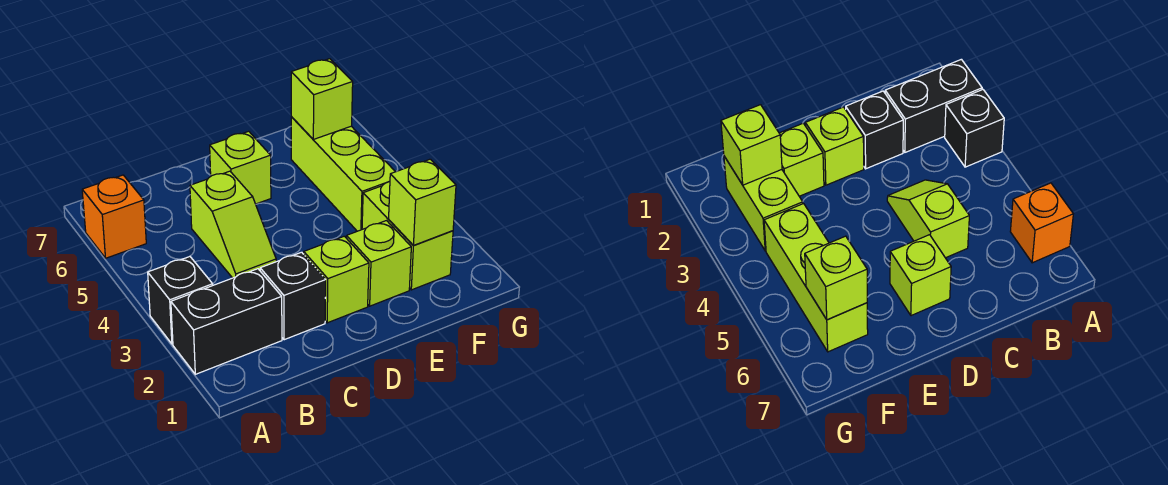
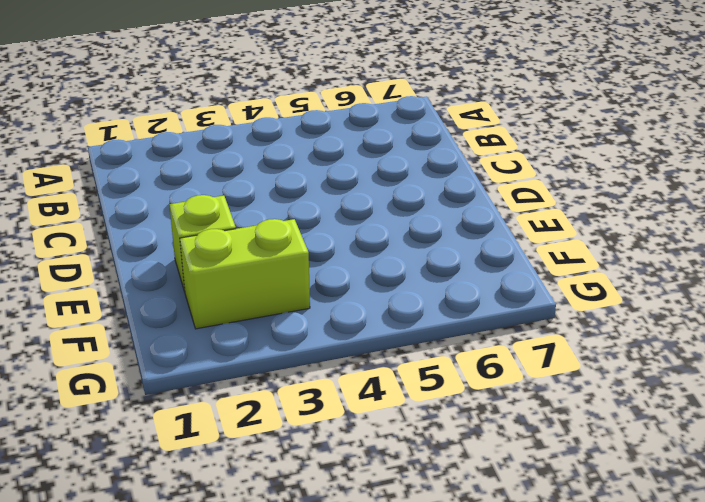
none -> black 1x2 brick [171,269,282,374]
none -> black 1x1 brick [148,256,213,344]
none -> orange 1x1 brick [82,175,146,258]

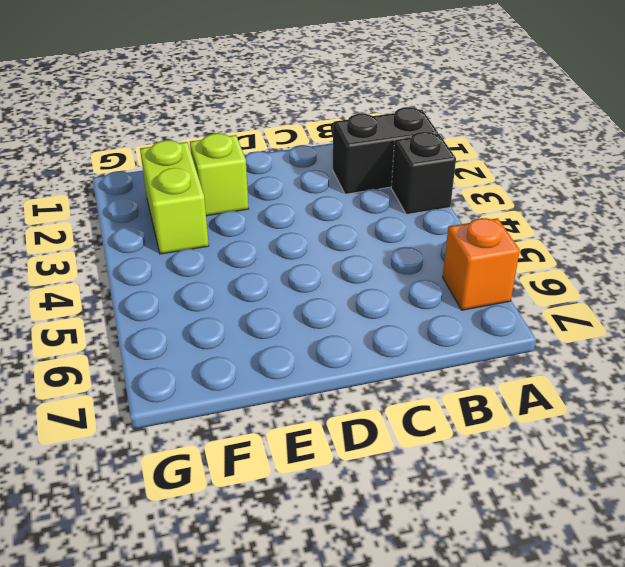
none -> black 1x1 brick [260,252,326,340]
none -> lime 1x2 slope [190,171,276,278]
none -> lime 1x1 brick [304,236,369,323]

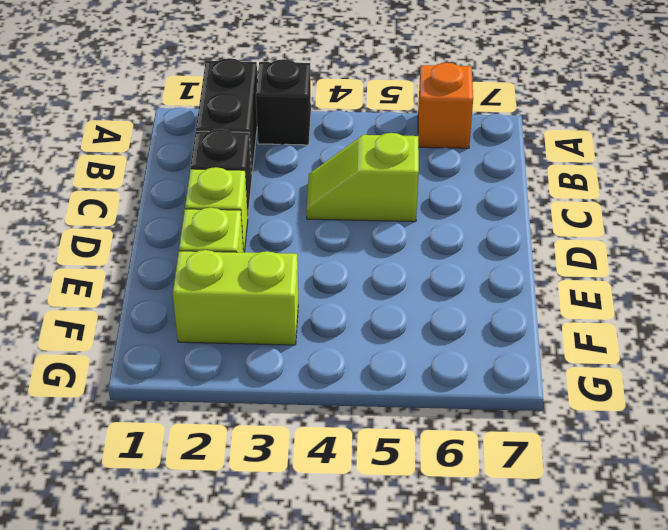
none -> lime 1x1 brick [210,131,271,204]
none -> lime 1x3 brick [291,117,395,231]
none -> lime 1x1 brick [389,159,456,245]

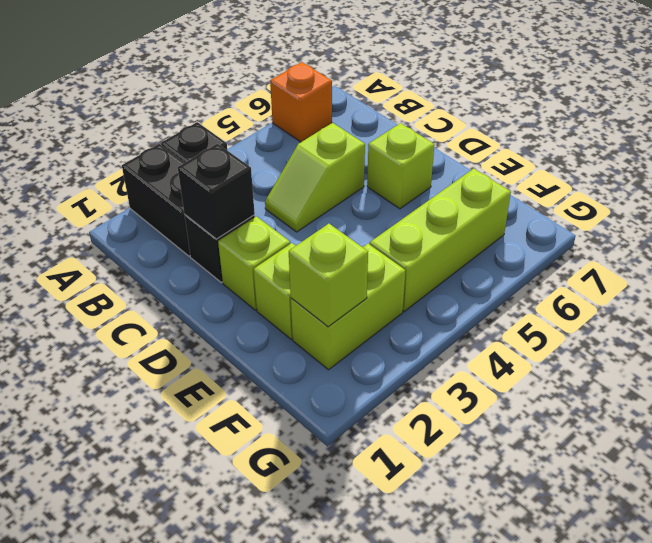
black 1x1 brick [178,144,255,239] -> none
none -> lime 1x1 brick [291,59,353,139]

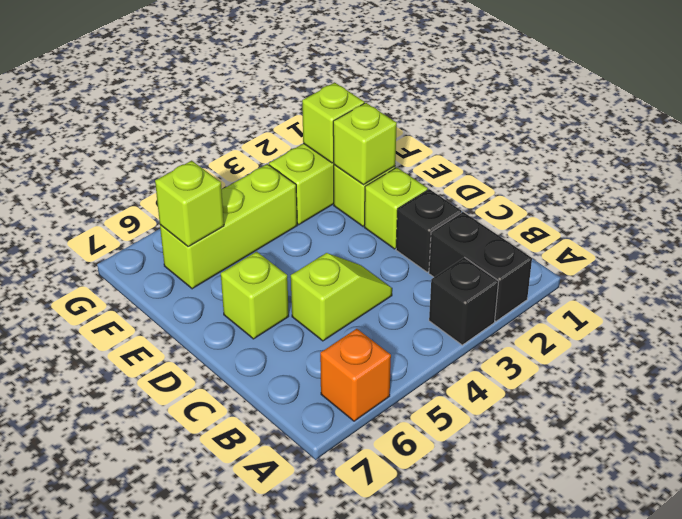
lime 1x1 brick [333,103,397,185] -> none

